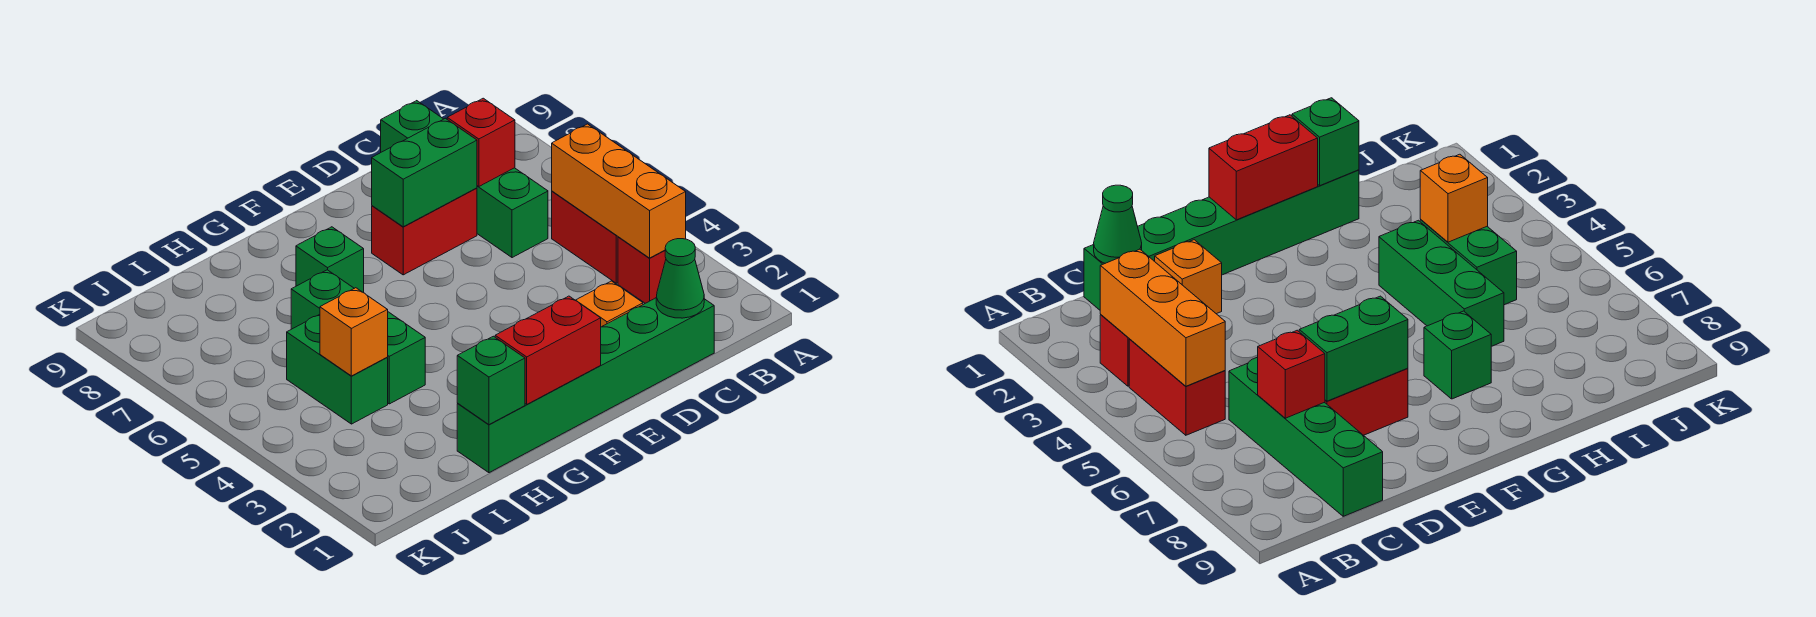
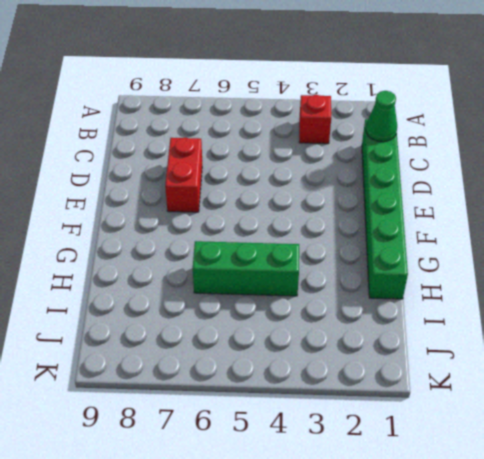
none -> red 1x2 brick [552,191,618,283]
none -> green 1x4 brick [381,101,548,258]
none -> orange 1x1 brick [576,281,643,327]

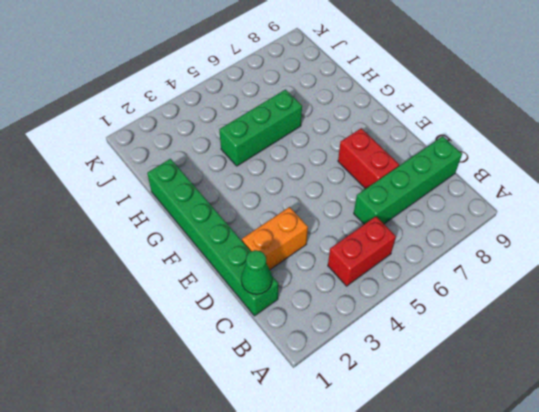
orange 1x2 brick [242,207,308,269] -> orange 1x1 brick [576,281,643,327]
none -> red 1x1 brick [618,237,666,303]
none -> green 1x1 brick [296,227,364,293]
none -> green 1x2 brick [287,314,388,424]

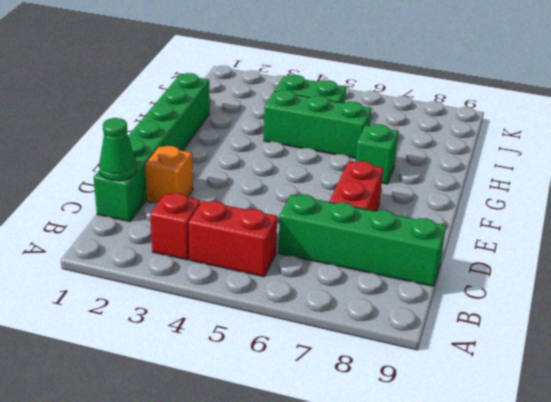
none -> orange 1x3 brick [552,124,686,258]
none -> red 1x1 brick [447,98,515,187]
none -> green 1x2 brick [372,118,477,227]

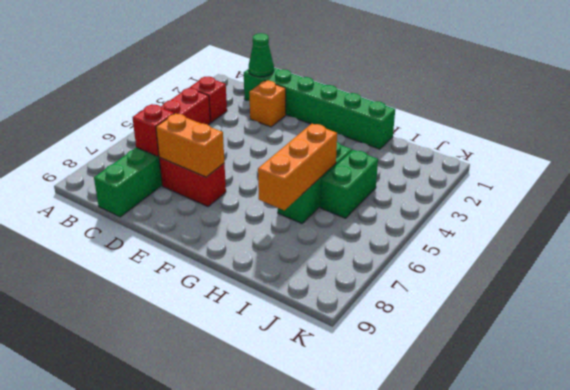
orange 1x2 brick [156,113,224,177] -> green 1x2 brick [372,118,477,227]
orange 1x3 brick [258,124,337,210] -> orange 1x3 brick moved to [552,124,686,258]
none -> green 1x1 brick [296,227,364,293]
none -> red 1x2 brick [495,296,601,404]
none -> green 1x1 brick [457,336,525,425]

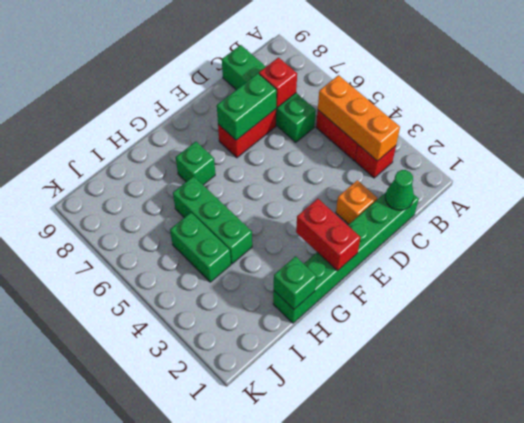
red 1x2 brick [296,199,361,271] -> red 1x2 brick turned to [495,296,601,404]
none -> orange 1x1 brick [320,288,388,376]

